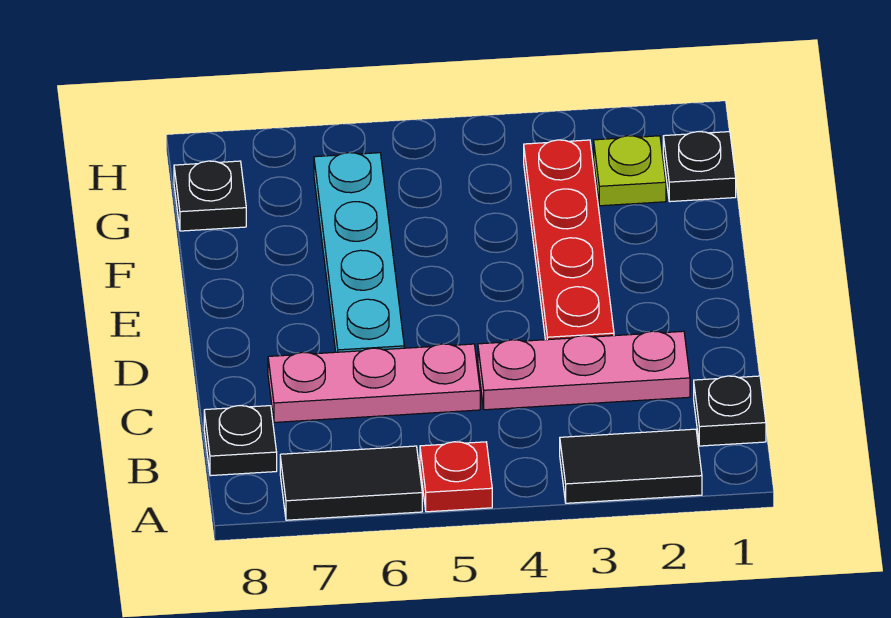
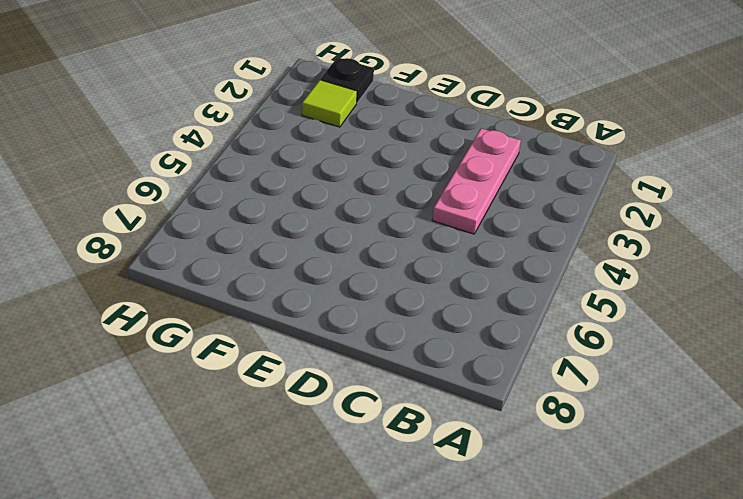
lime 1x1 tile [302,80,357,127] -> lime 1x1 plate [594,136,666,206]
none -> black 1x2 tile [560,429,702,503]
none -> red 1x1 plate [420,442,492,512]
none -> black 1x2 tile [280,446,422,520]

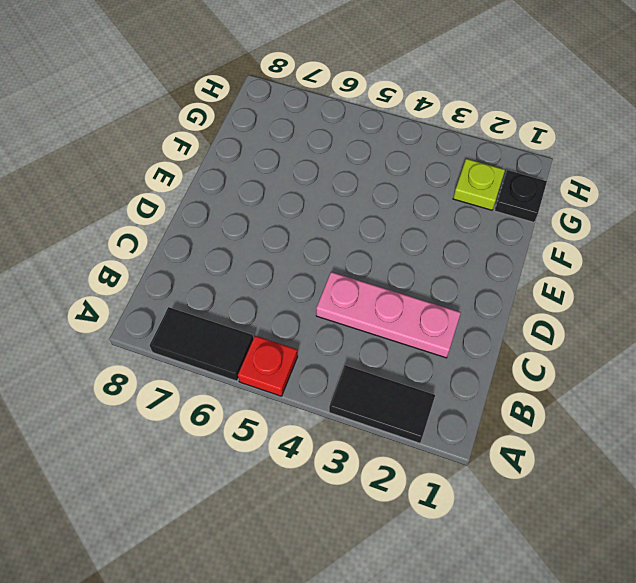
none -> black 1x1 plate [694,376,766,446]
none -> black 1x1 plate [204,406,277,476]
none -> pink 1x3 plate [268,344,480,422]

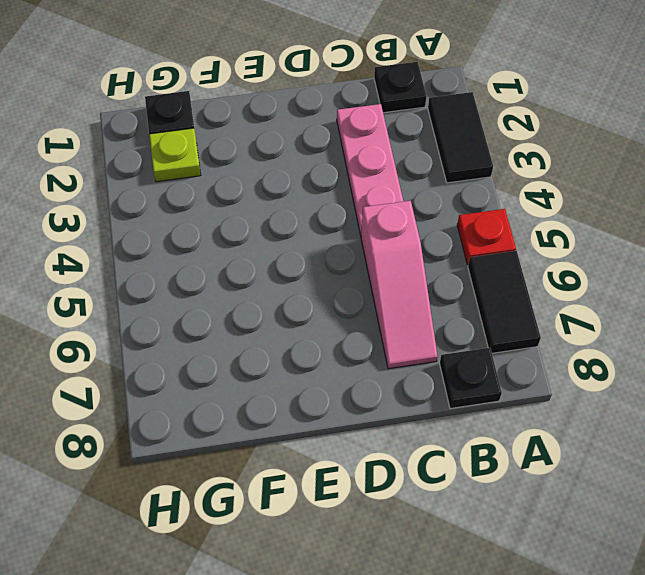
pink 1x3 slope [361,201,437,369] -> pink 1x3 plate [268,344,480,422]
none -> red 1x4 plate [524,140,614,340]
none -> cyan 1x4 plate [314,153,404,352]
none -> black 1x1 plate [174,161,246,231]

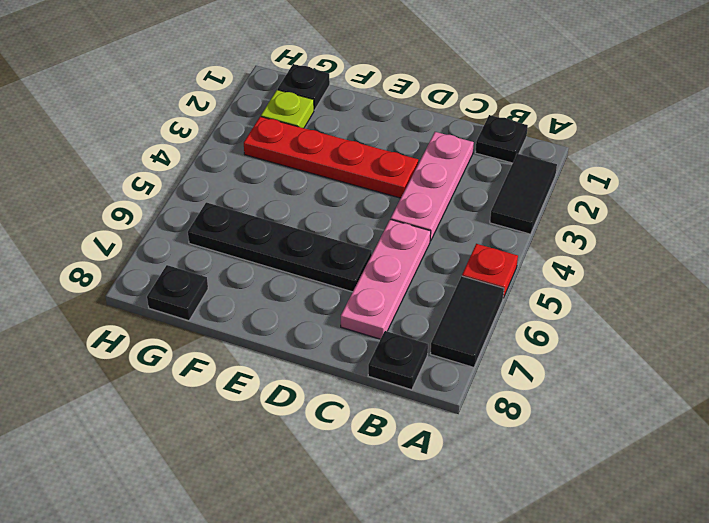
black 1x4 plate [188,202,372,292] -> cyan 1x4 plate [314,153,404,352]

